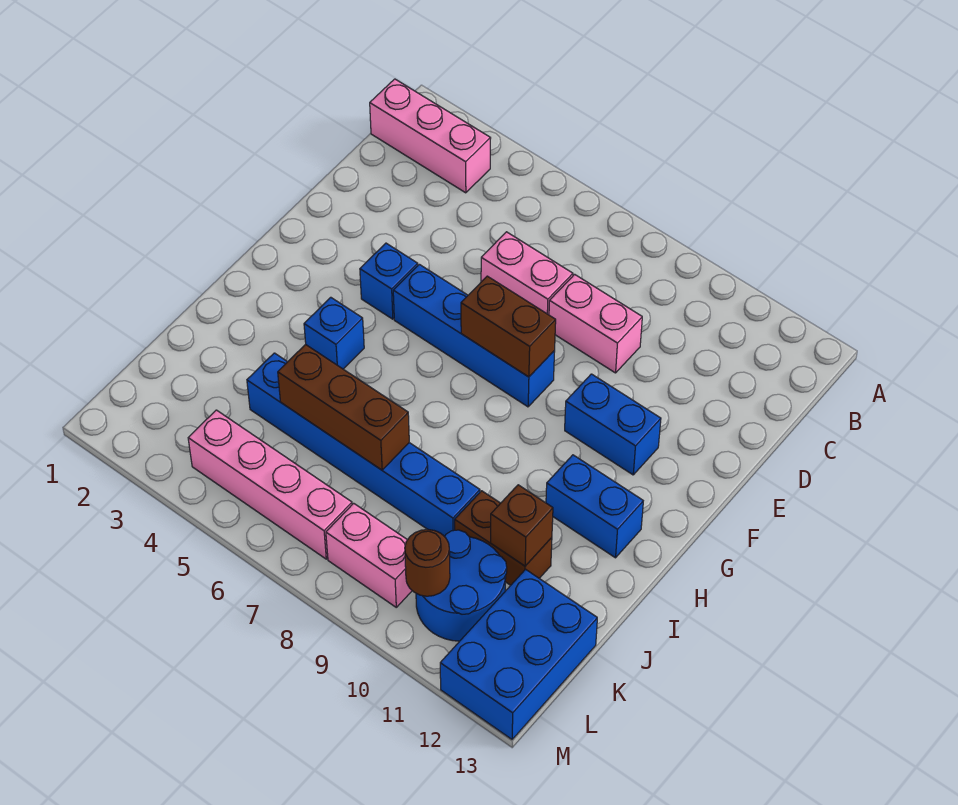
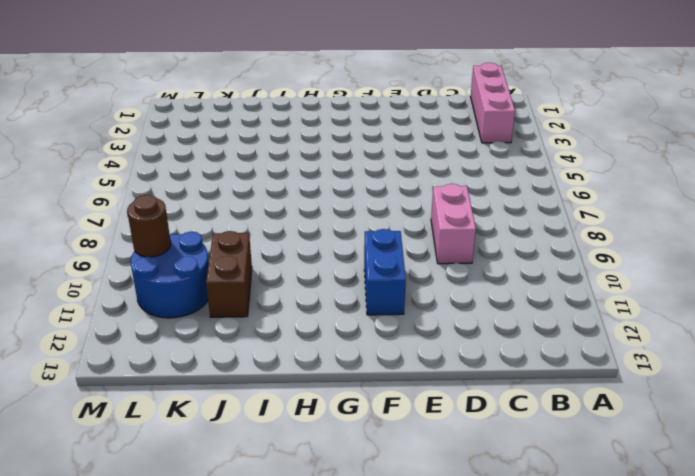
none -> pink 1x2 brick [481,232,573,315]
none -> blue 1x1 brick [360,243,418,319]
none -> blue 1x4 brick [393,264,555,407]

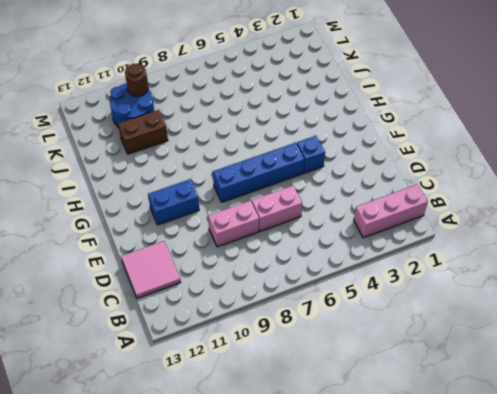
pink 2x2 tile [121,241,181,299] -> none
none -> blue 1x1 brick [304,297,364,369]
none -> blue 1x2 brick [546,455,643,558]
none -> blue 1x6 brick [247,353,480,537]

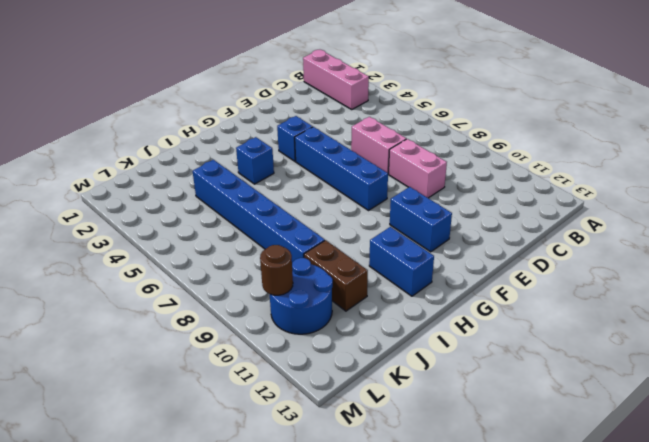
none -> blue 2x3 brick [440,569,597,739]
none -> pink 1x4 brick [188,410,352,559]
none -> pink 1x2 brick [326,503,412,607]

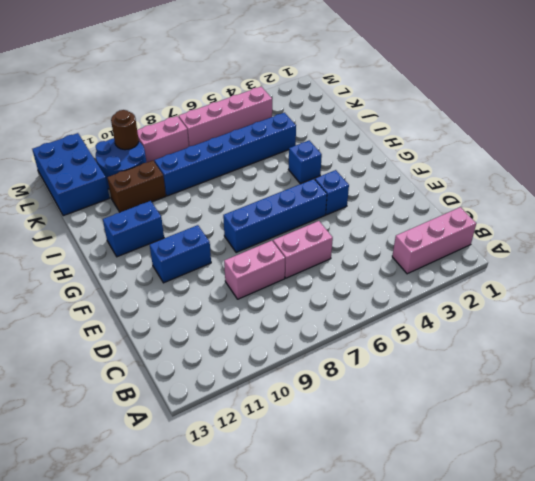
none -> brown 1x2 brick [461,276,556,377]
none -> brown 1x3 brick [278,344,409,470]
none -> brown 1x1 brick [491,485,553,566]

